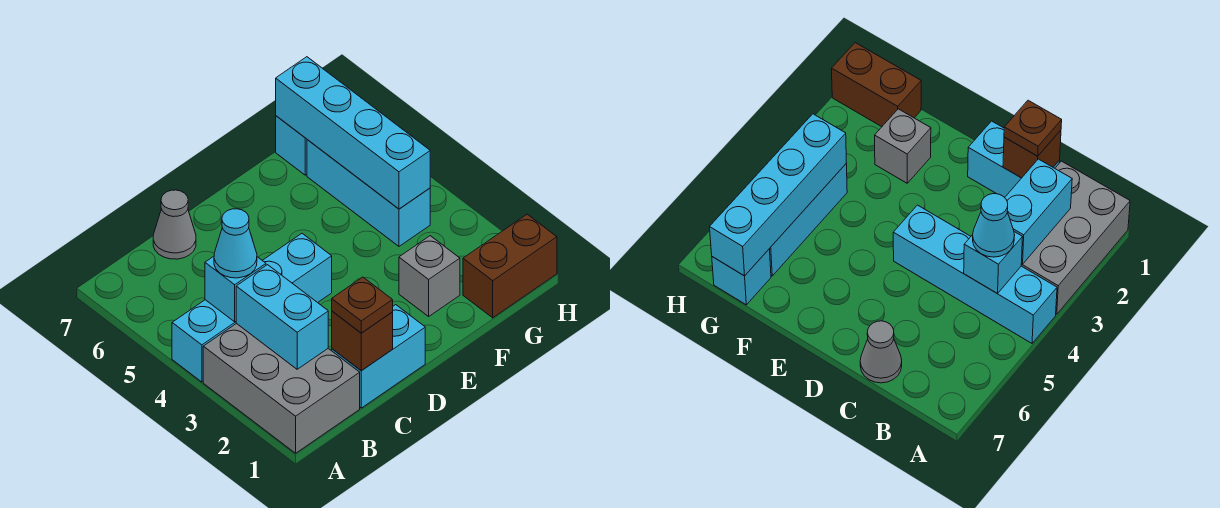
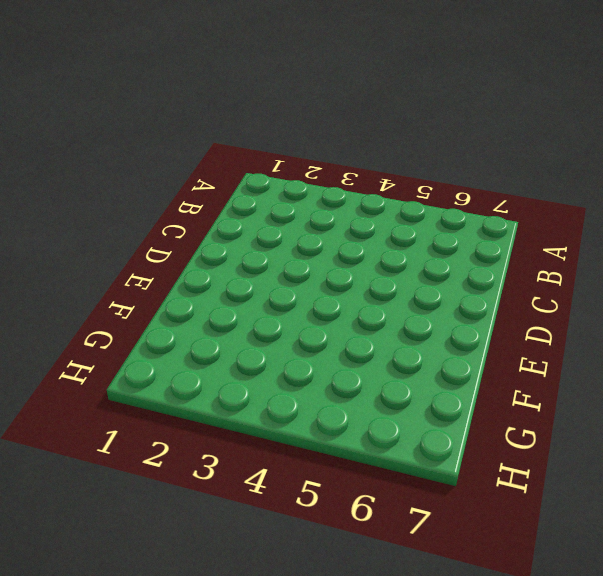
none -> grey 2x3 brick [203,323,360,453]
none -> cyan 1x4 brick [172,234,332,382]
none -> cyan 1x2 brick [332,305,425,408]

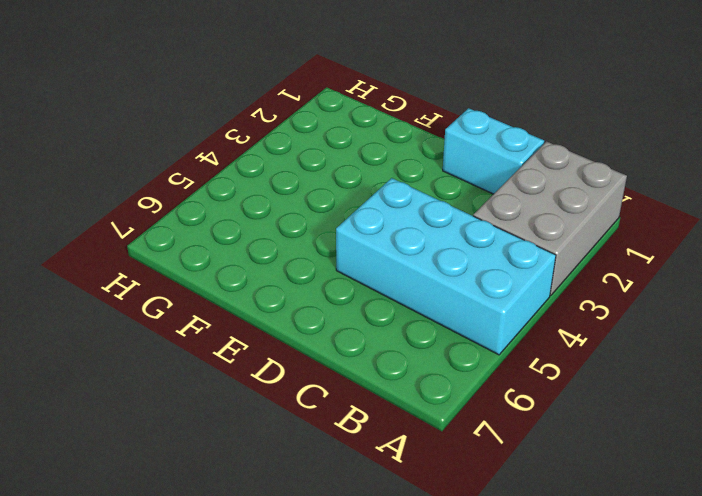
cyan 2x4 brick [336,178,556,355] -> cyan 1x4 brick [172,234,332,382]
none -> grey 1x1 cone [153,190,196,259]
none -> grey 1x1 brick [399,236,460,316]
none -> brown 1x2 brick [463,214,557,318]

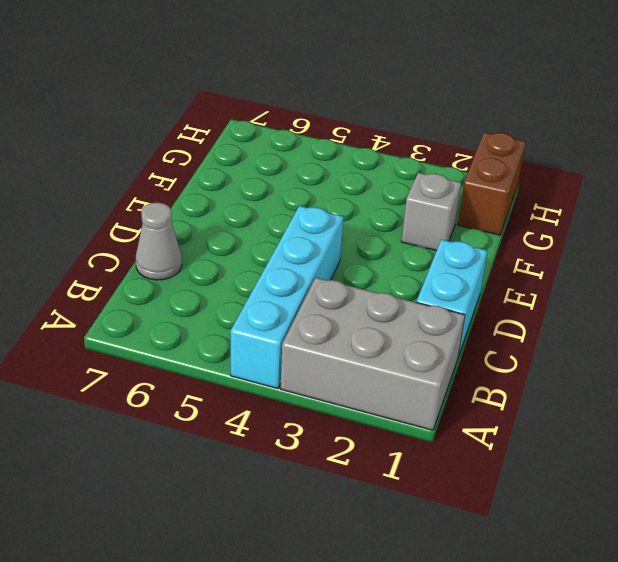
none -> cyan 1x3 brick [307,140,430,246]
none -> cyan 1x1 brick [276,116,307,175]
none -> cyan 1x2 brick [236,265,328,369]

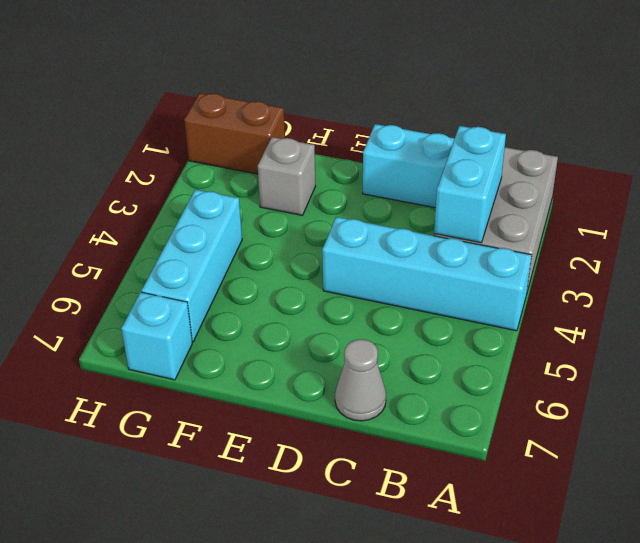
none -> cyan 1x1 brick [205,256,266,322]
none -> brown 1x1 brick [332,311,393,371]
none -> cyan 1x4 brick [276,57,430,209]

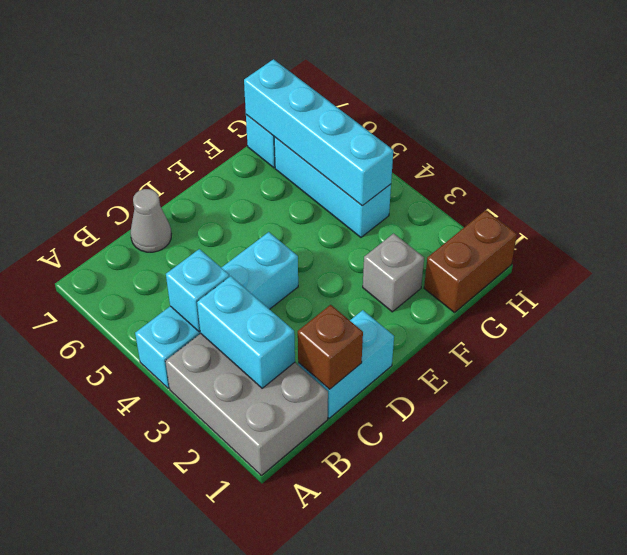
none -> cyan 1x1 cone [214,209,257,278]
none -> brown 1x1 plate [332,277,393,333]

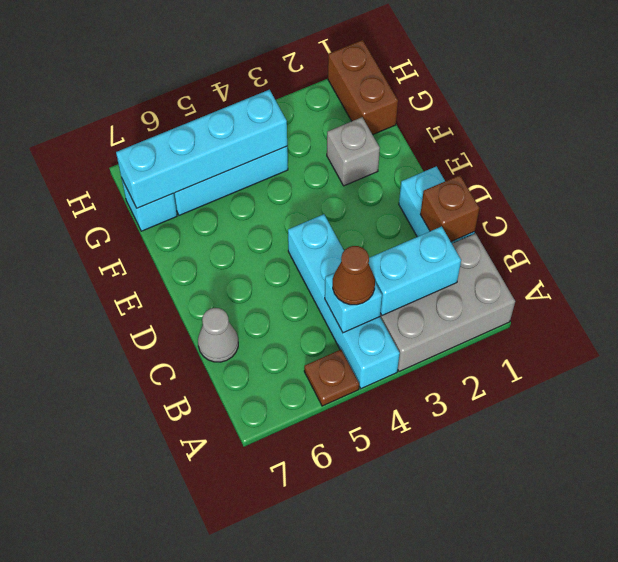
brown 1x1 plate [304,350,359,406] -> brown 1x1 plate moved to [332,277,393,333]
brown 1x1 cone [333,246,375,305] -> cyan 1x1 cone [214,209,257,278]

